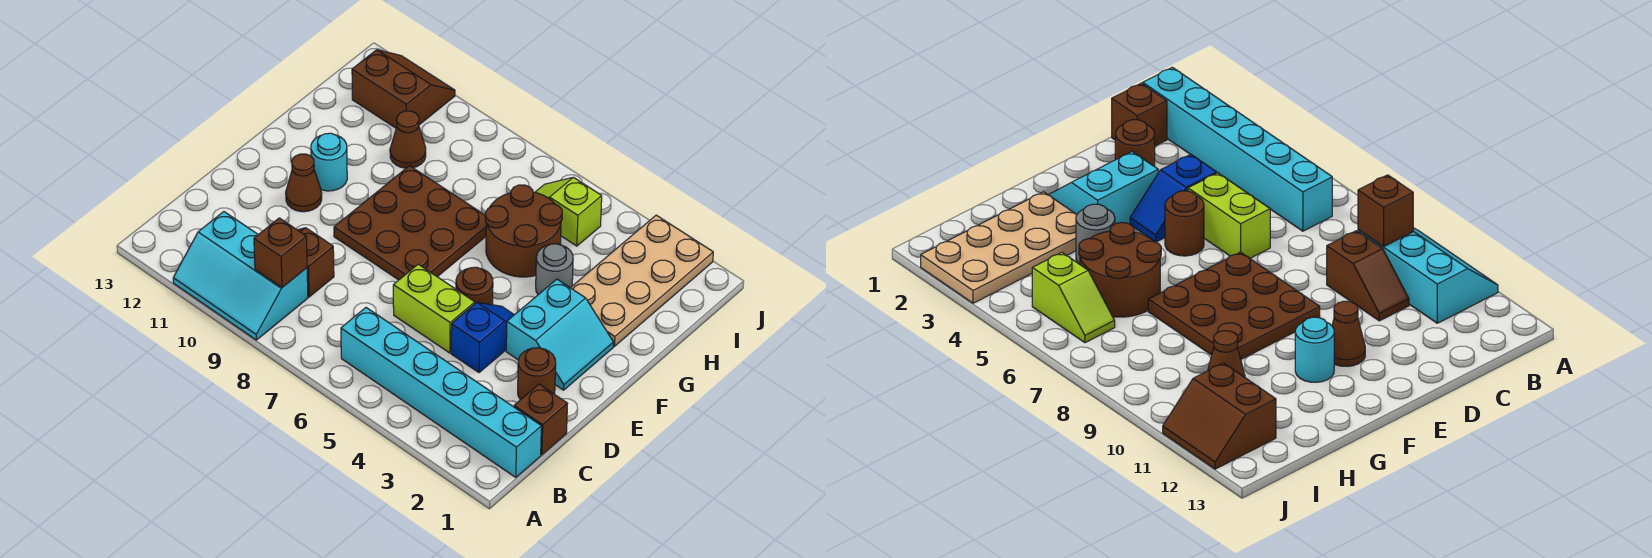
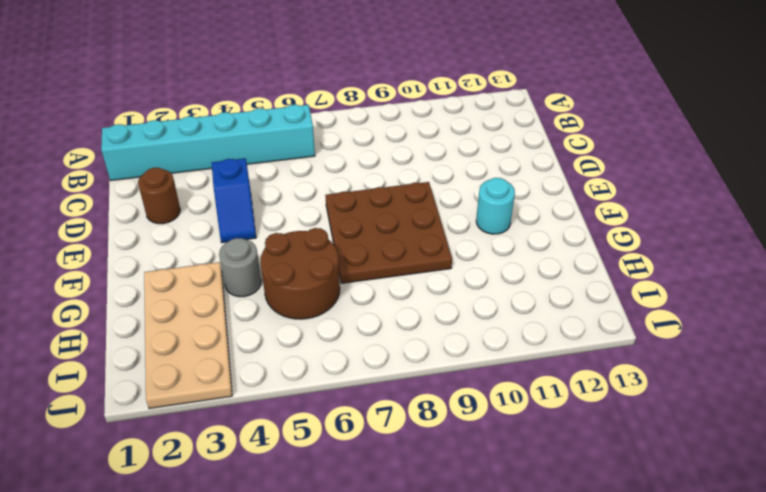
none -> cyan 2x3 slope [173,212,308,340]
none -> brown 1x1 brick [514,384,568,455]
none -> brown 1x2 slope [298,228,334,297]

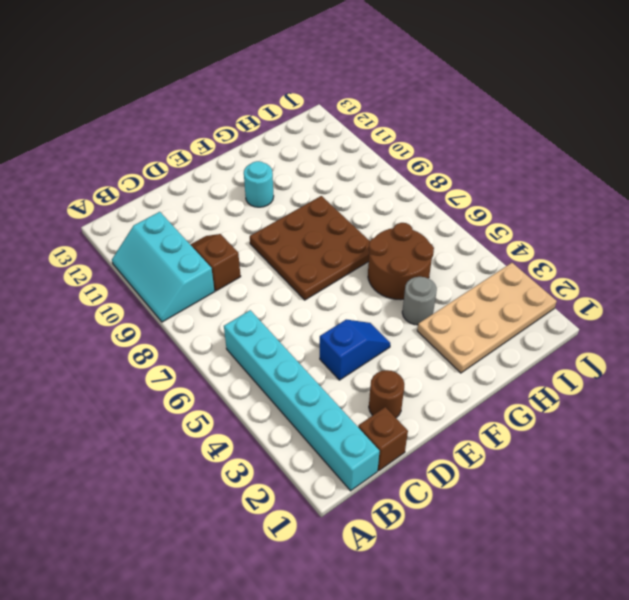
none -> lime 1x2 brick [393,264,475,353]
none -> cyan 2x2 slope [506,279,614,390]
none -> brown 1x1 round brick [456,267,493,305]

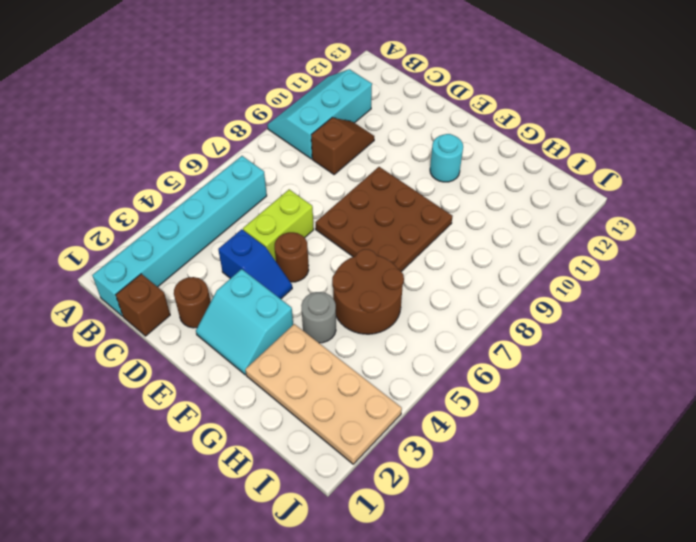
none -> brown 1x1 cone [286,154,322,212]
none -> brown 1x1 cone [390,111,426,168]
none -> lime 1x2 slope [535,177,602,246]

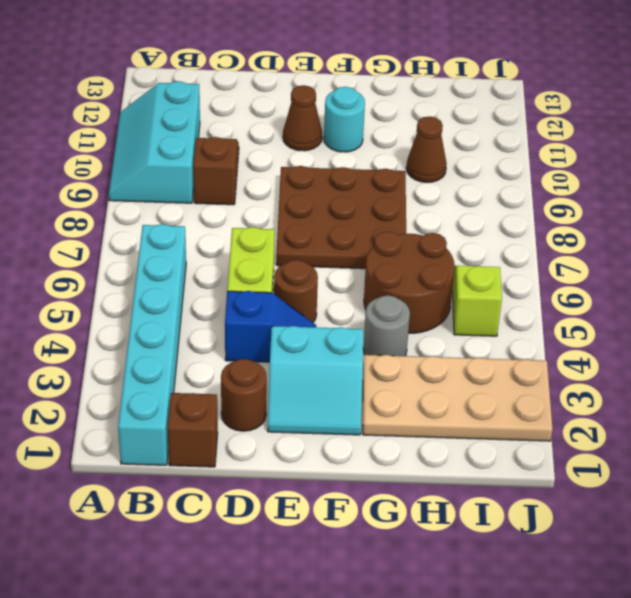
none -> brown 2x2 slope [352,50,455,128]
none -> brown 1x1 brick [254,218,307,287]

